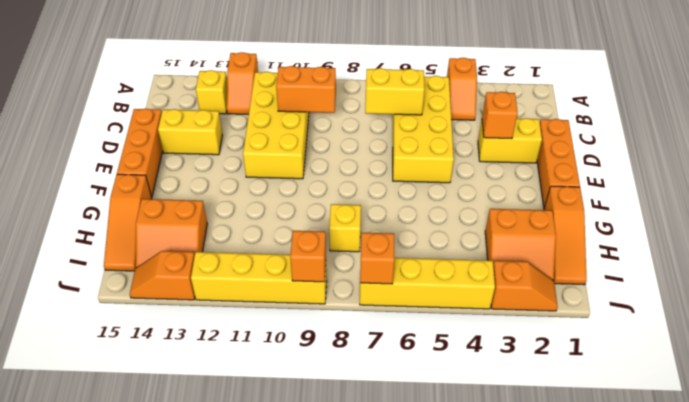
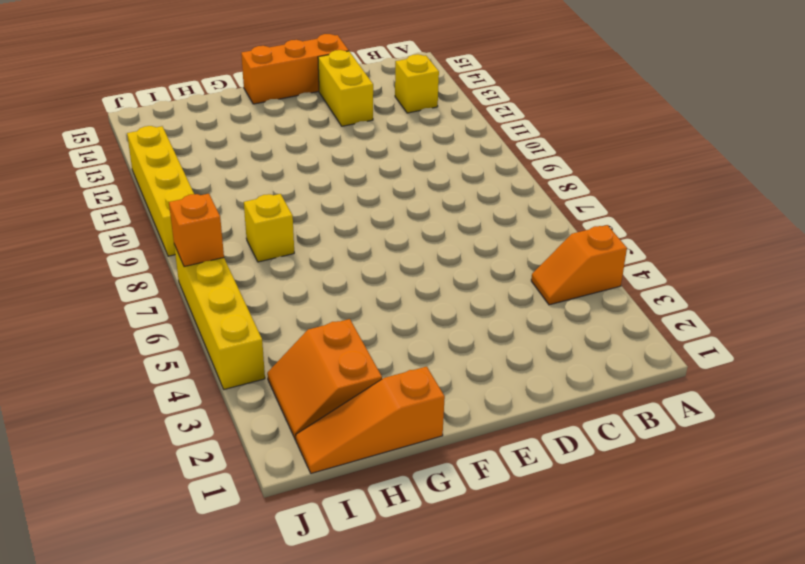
none -> orange 1x2 slope [227,52,258,114]
none -> yellow 2x4 brick [393,76,454,183]
none -> yellow 2x4 brick [243,72,309,179]

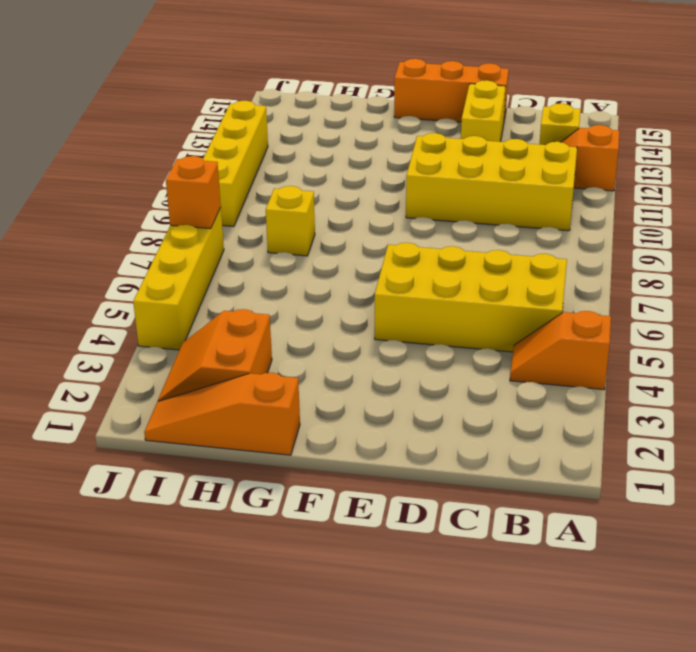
none -> orange 1x3 brick [537,119,580,207]
none -> yellow 1x2 brick [478,118,542,163]
none -> orange 1x3 slope [104,174,152,271]

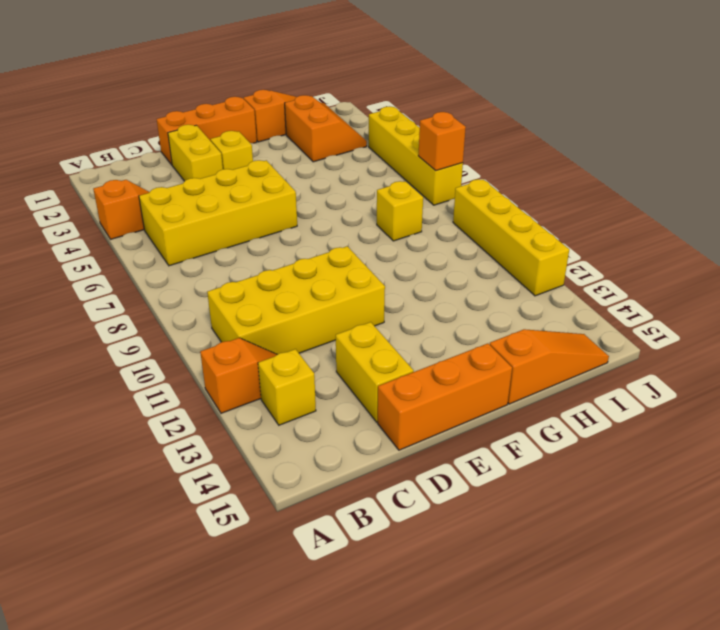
yellow 1x1 brick [210,131,253,170] -> none
none -> orange 2x2 slope [136,199,207,268]
none -> orange 1x2 slope [491,261,558,311]
none -> orange 1x2 slope [130,251,195,300]

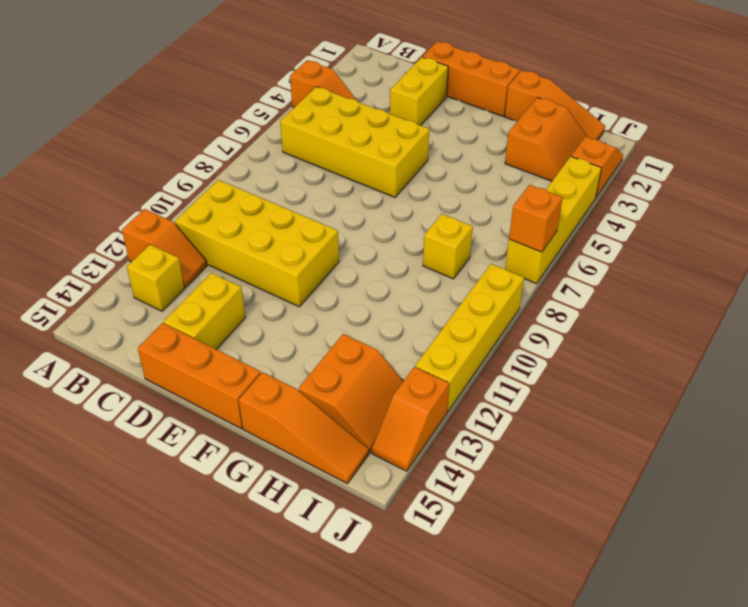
none -> yellow 1x2 brick [365,68,424,115]
none -> orange 1x2 brick [276,66,336,113]
none -> orange 1x1 brick [482,92,517,139]

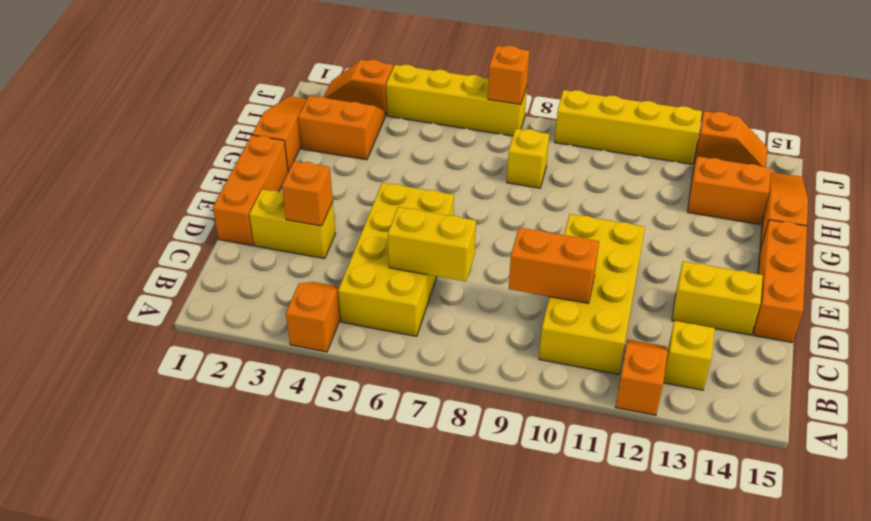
none -> orange 1x1 brick [290,231,326,282]

